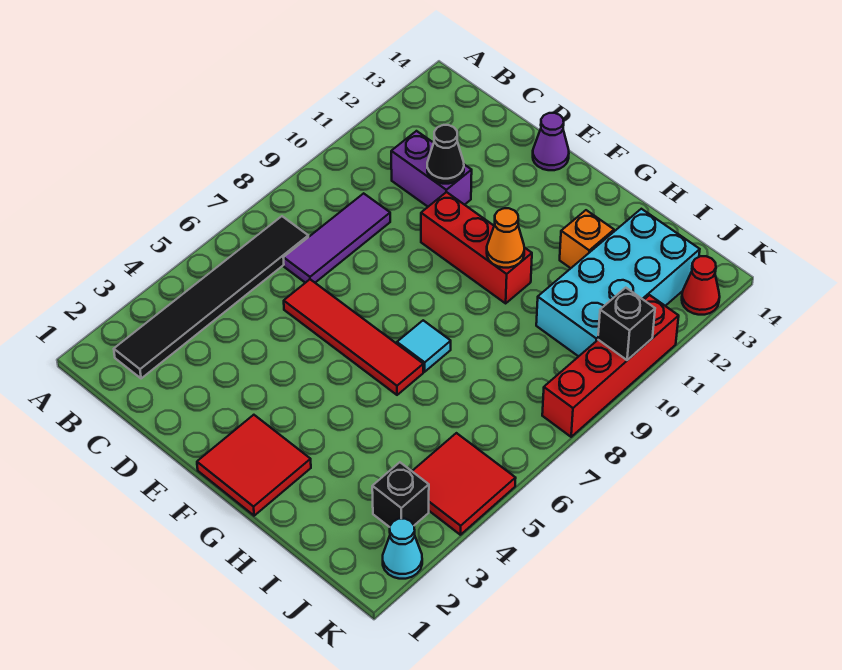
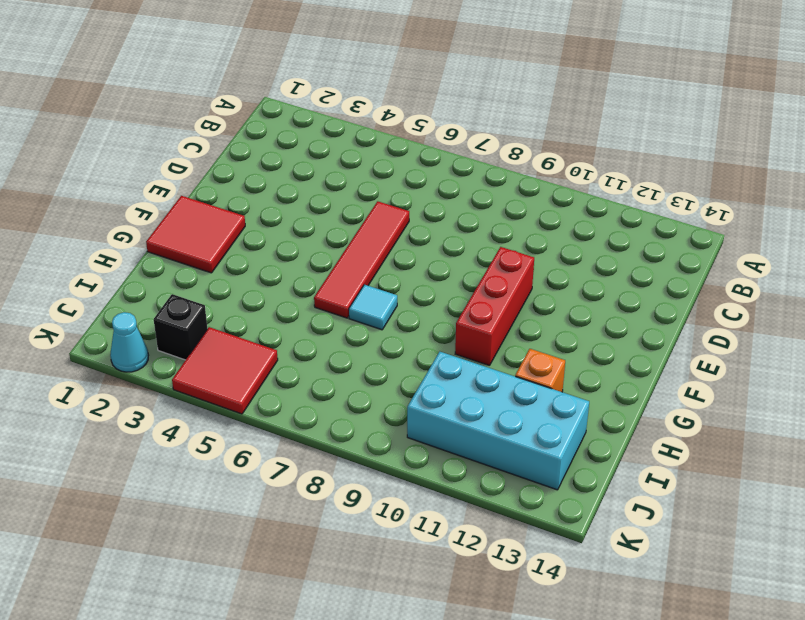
none -> black 1x6 tile [114,216,308,379]
none -> purple 1x3 tile [283,193,390,283]
none -> purple 1x2 brick [391,131,472,207]

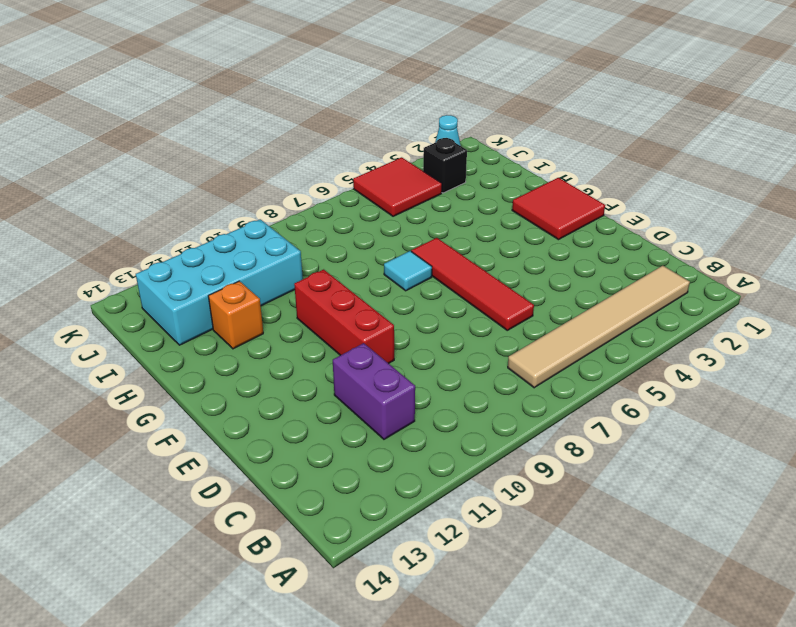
tan 1x6 tile [508,266,690,388] -> black 1x6 tile [114,216,308,379]
none -> purple 1x3 tile [283,193,390,283]
none -> purple 1x1 cone [533,113,569,170]
none -> red 1x4 brick [542,295,679,437]

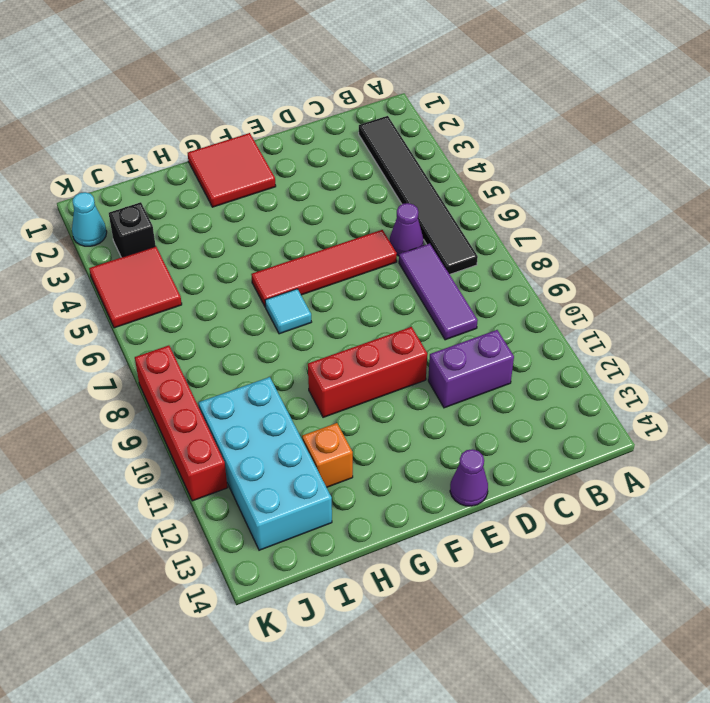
purple 1x1 cone [390,203,423,256] -> none
none -> red 1x1 cone [682,256,720,315]
none -> black 1x1 cone [427,125,464,184]
none -> orange 1x1 cone [487,208,524,268]

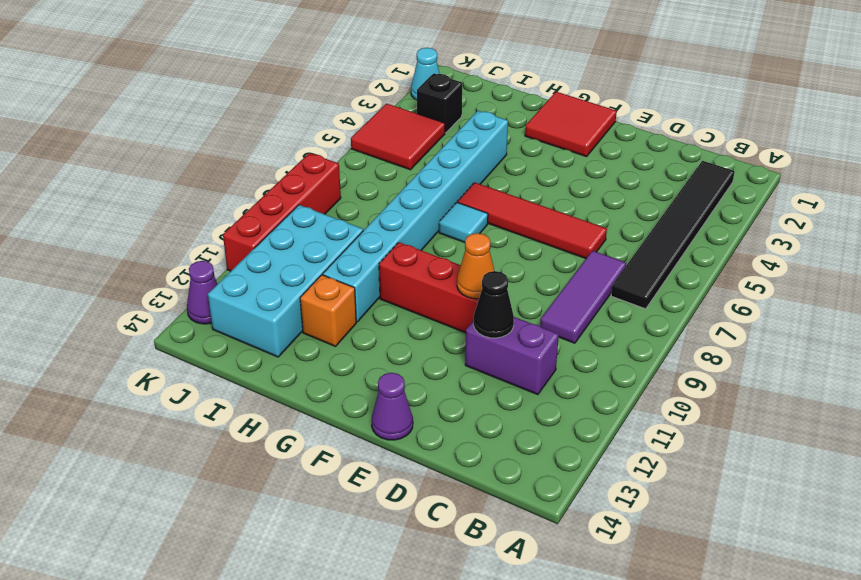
orange 1x1 cone [457,233,494,299] -> orange 1x1 cone moved to [487,208,524,268]
cyan 1x8 brick [323,111,508,322] -> none
purple 1x1 cone [187,261,217,324] -> red 1x1 cone [682,256,720,315]
none -> black 1x1 brick [598,288,655,360]

